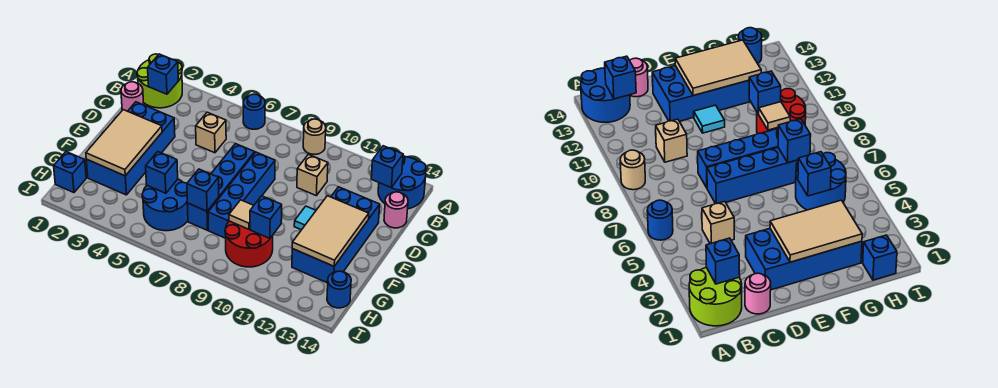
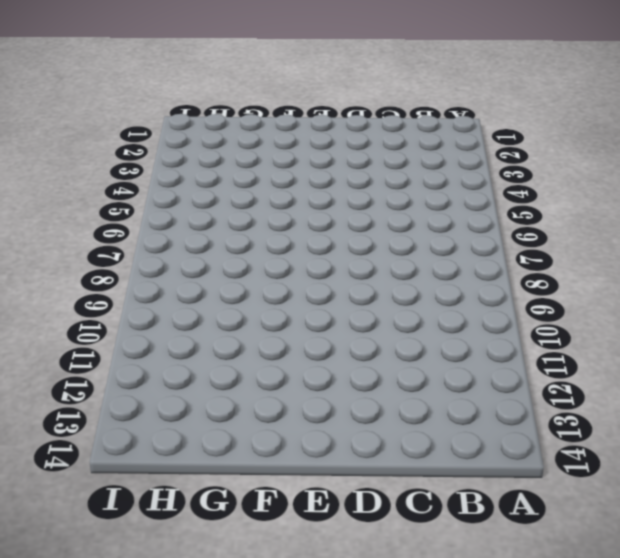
none -> lime 2x2 round brick [137,54,182,108]
none -> blue 1x1 round brick [243,94,265,129]
none -> tan 1x1 round brick [303,119,326,154]

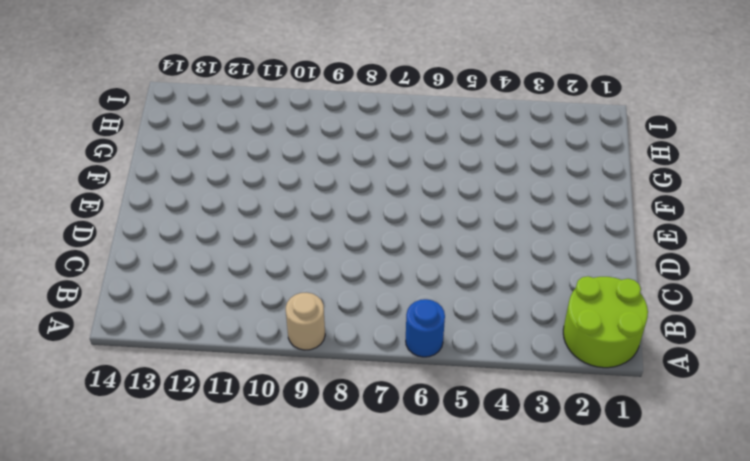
none -> blue 2x2 round brick [378,155,426,209]
none -> pink 1x1 round brick [121,82,144,111]
none -> tan 1x1 brick [196,112,226,153]

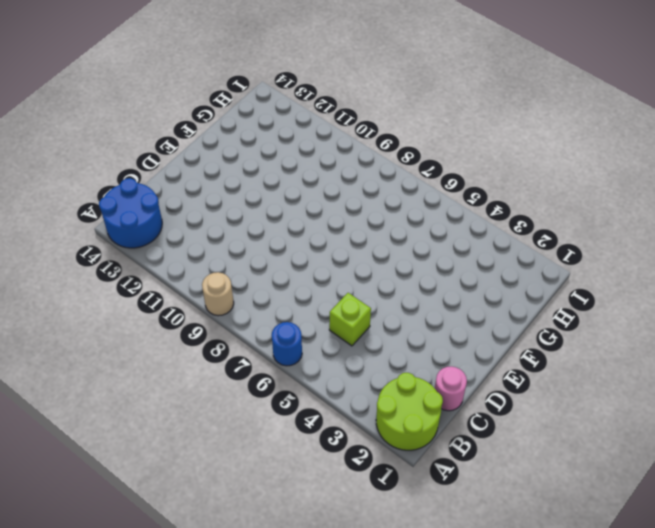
lime 1x1 brick [329,293,371,346] -> tan 1x1 brick [196,112,226,153]
none -> tan 1x1 brick [297,154,328,195]
none -> pink 1x1 round brick [384,192,408,228]
none -> blue 2x4 brick [86,102,175,195]

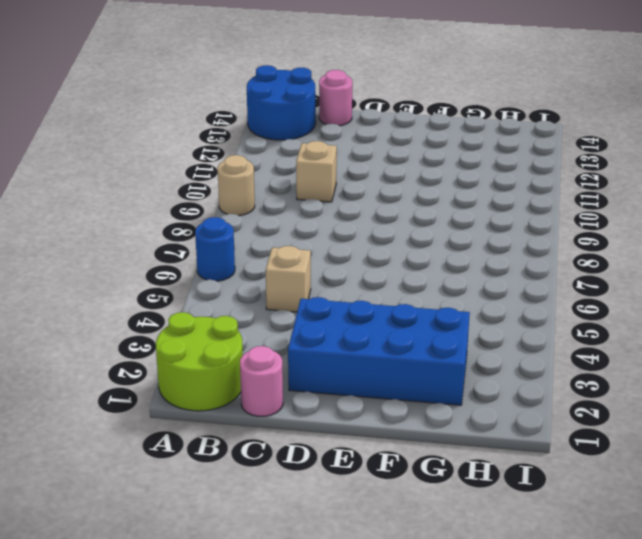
none -> blue 1x4 brick [187,144,255,230]
none -> blue 1x4 brick [208,152,275,238]
none -> blue 2x4 brick [292,187,380,283]

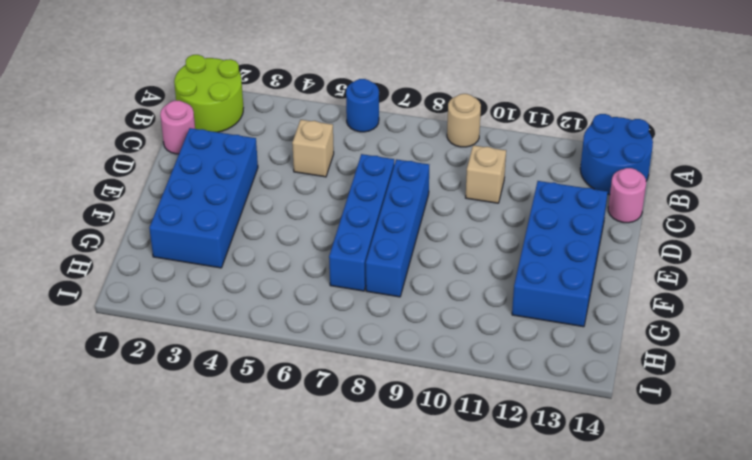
none -> cyan 1x1 tile [294,206,316,230]
none -> blue 2x2 round brick [142,179,188,231]
none -> red 2x2 round brick [225,221,273,267]

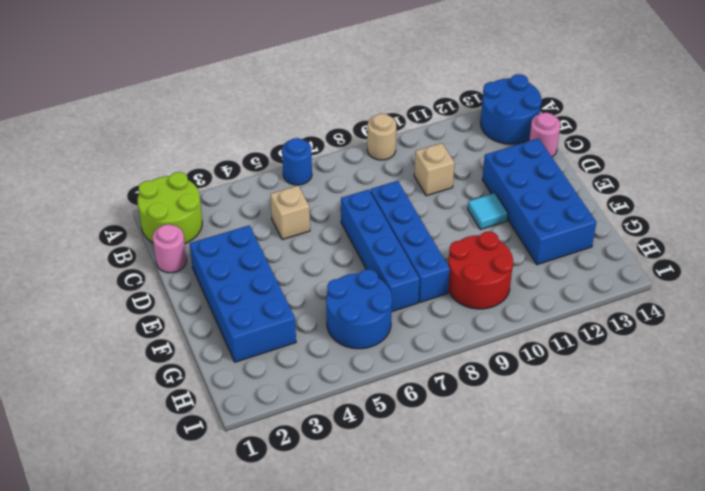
none -> blue 1x1 brick [54,152,86,193]
none -> blue 1x1 round brick [327,271,351,308]
none -> blue 1x1 brick [148,54,178,94]

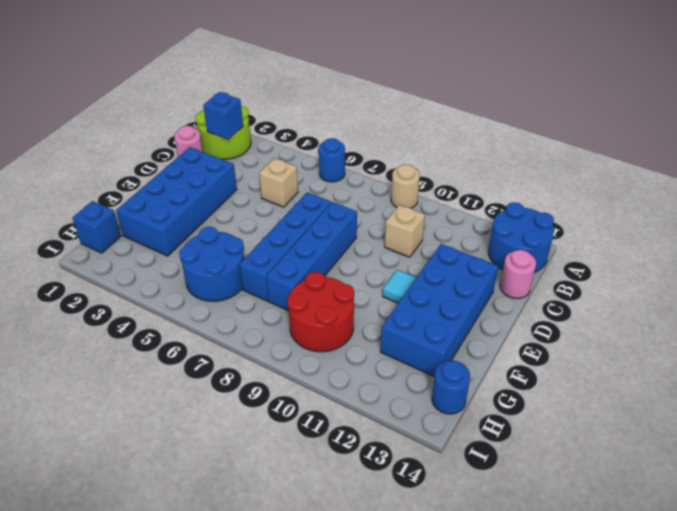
none -> blue 1x1 brick [371,146,403,188]
none -> tan 2x3 tile [86,110,162,176]
none -> tan 2x3 tile [292,196,369,266]

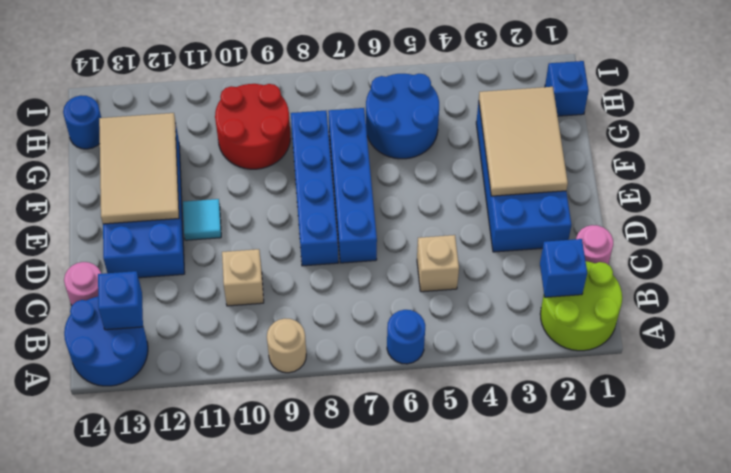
none -> blue 1x1 brick [146,152,178,193]
none -> blue 1x1 brick [187,169,219,211]
none -> tan 1x1 tile [229,200,254,229]

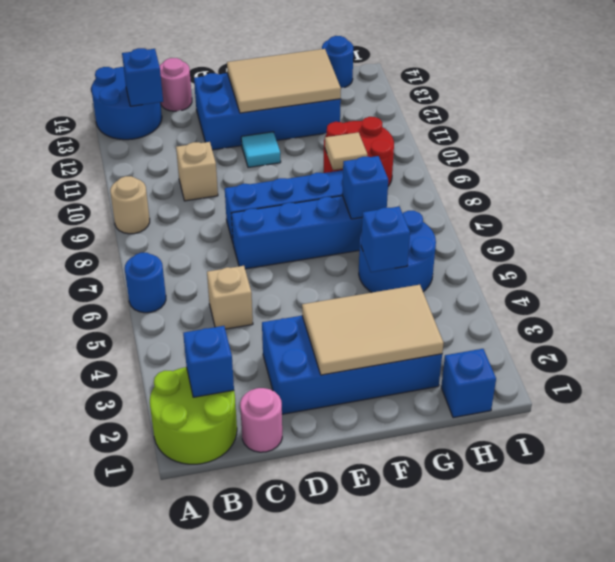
none -> blue 1x1 brick [250,196,282,238]

